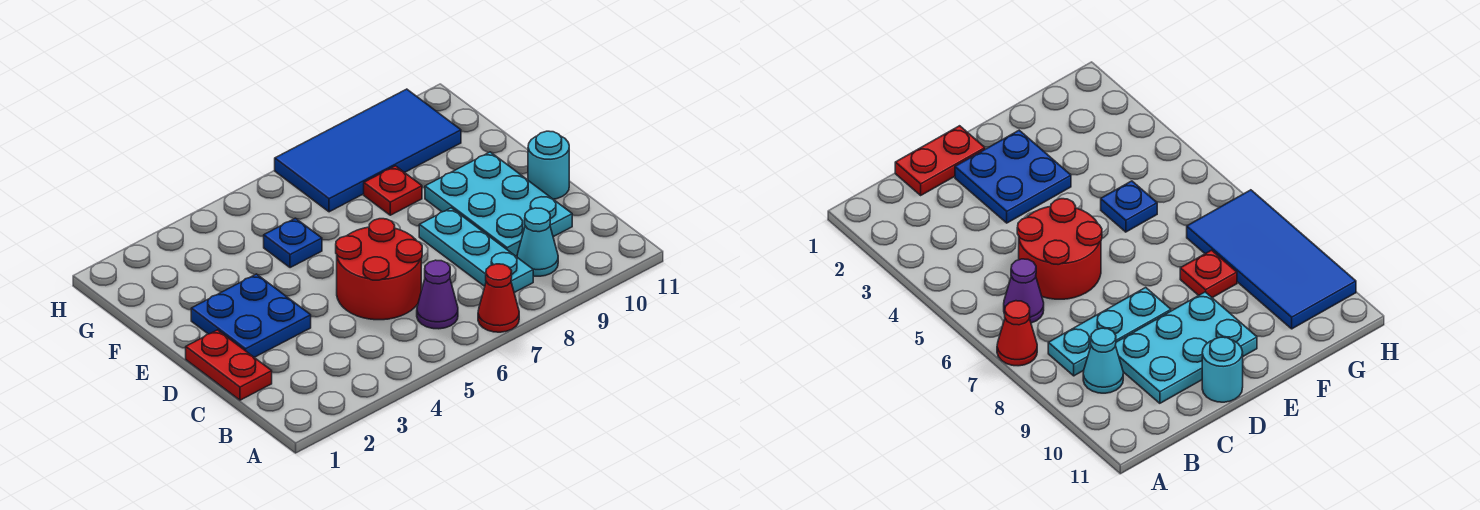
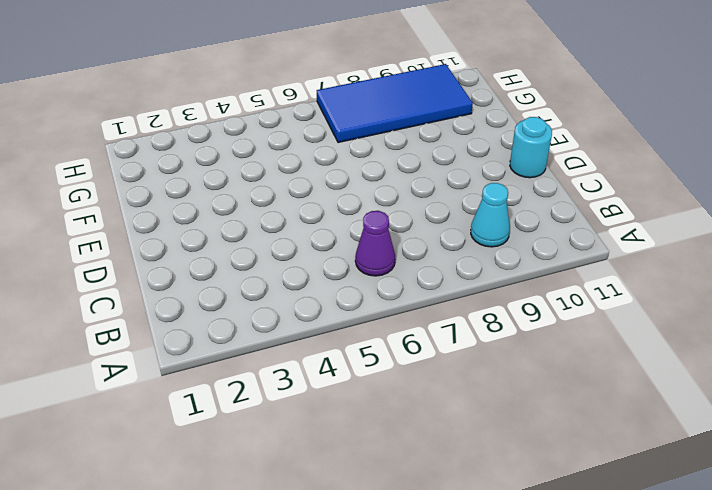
none -> red 1x1 cone [478,264,519,332]
none -> cyan 1x3 plate [419,208,533,293]
none -> red 1x2 plate [186,330,272,400]

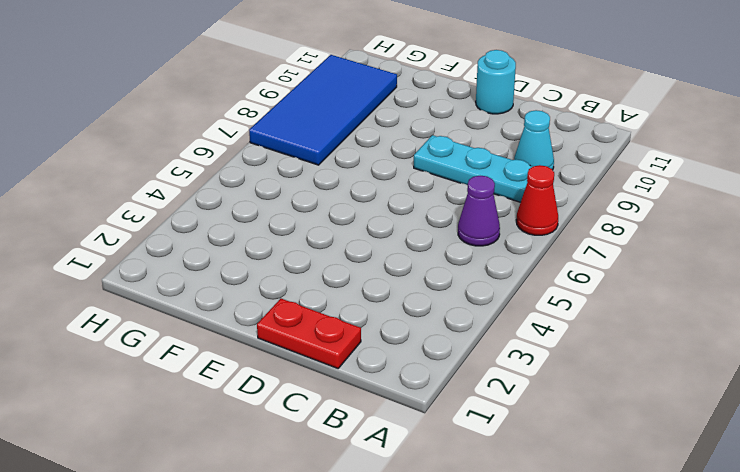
none -> red 2x2 round brick [336,219,422,320]
none -> cyan 2x3 plate [425,152,572,256]
none -> blue 2x2 plate [191,274,311,357]

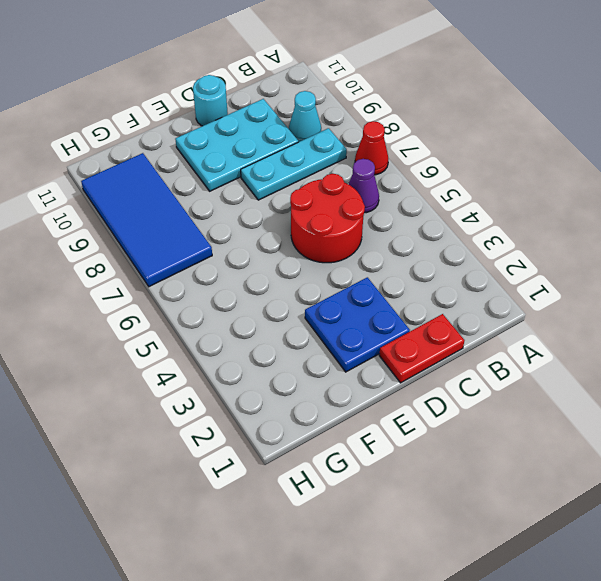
none -> blue 1x1 plate [264,218,322,268]
none -> red 1x1 plate [364,166,422,215]

